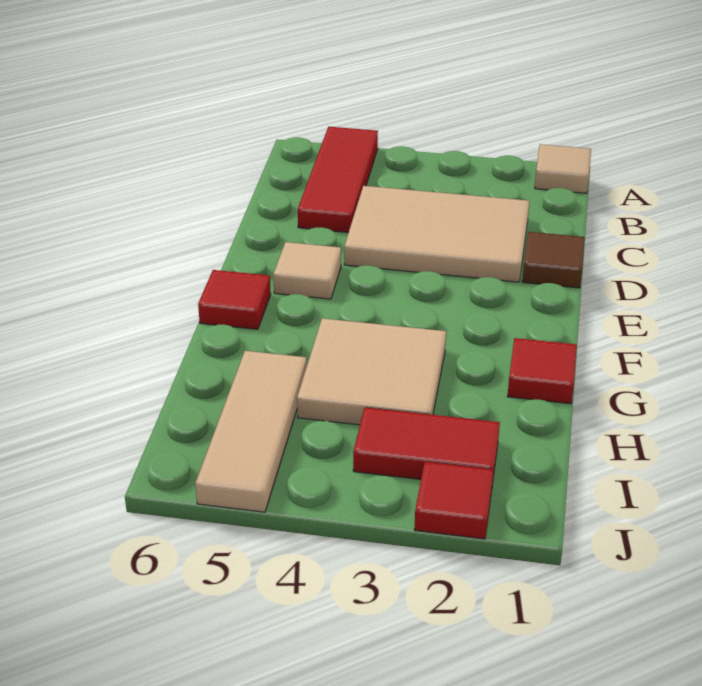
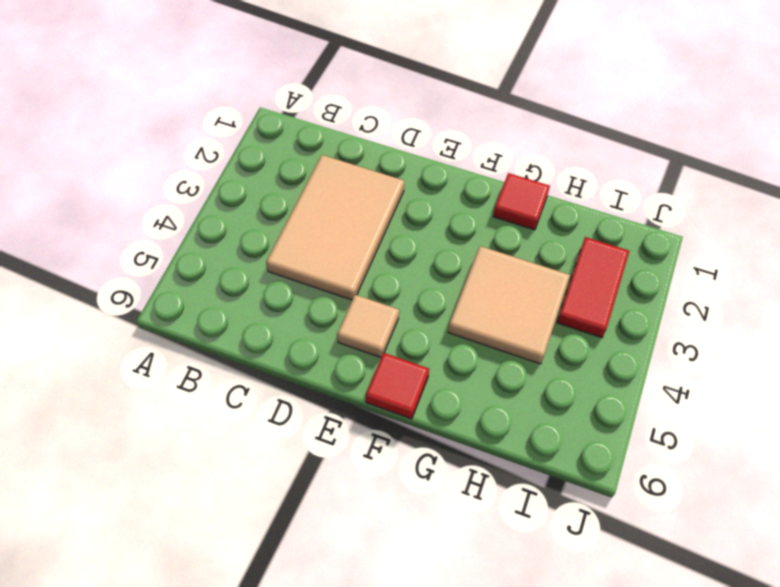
none -> tan 1x1 tile [535,144,591,193]
none -> red 1x3 tile [298,127,378,232]

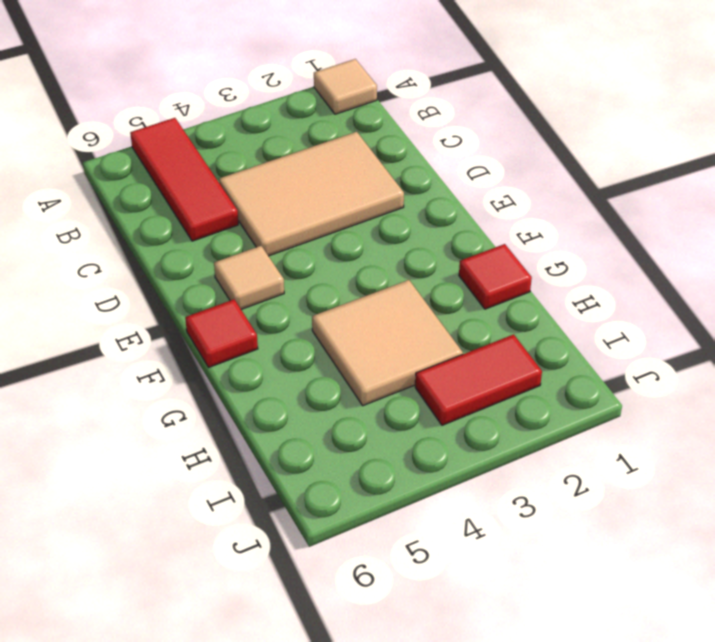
none -> brown 1x1 tile [522,232,585,288]
none -> tan 1x3 tile [195,351,307,512]

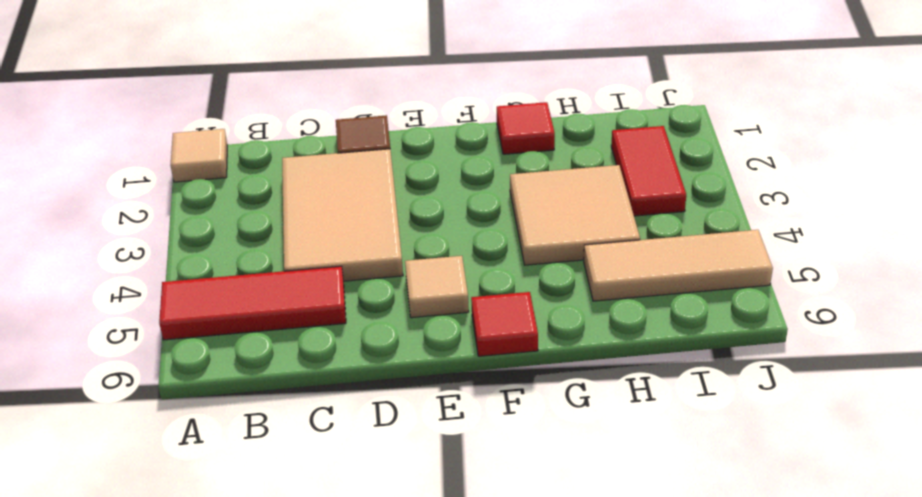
none -> red 1x1 tile [414,462,493,539]

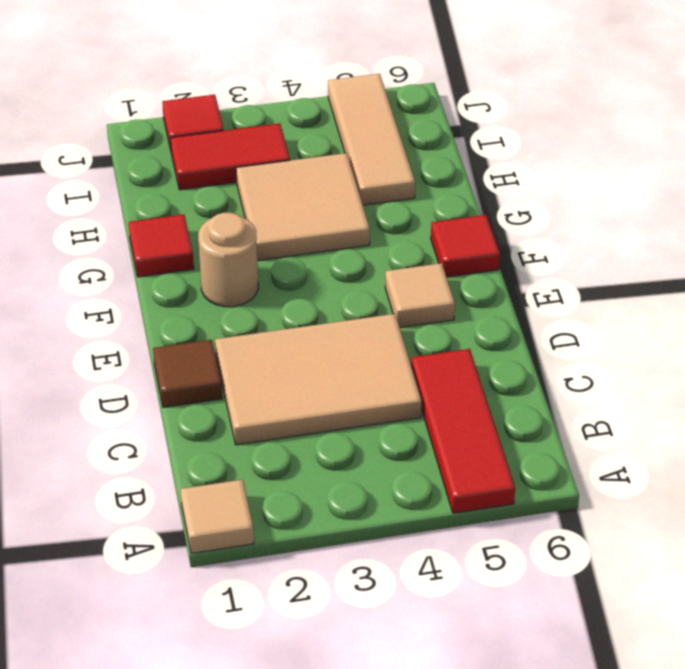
tan 1x1 round brick [198,213,258,307] -> none

